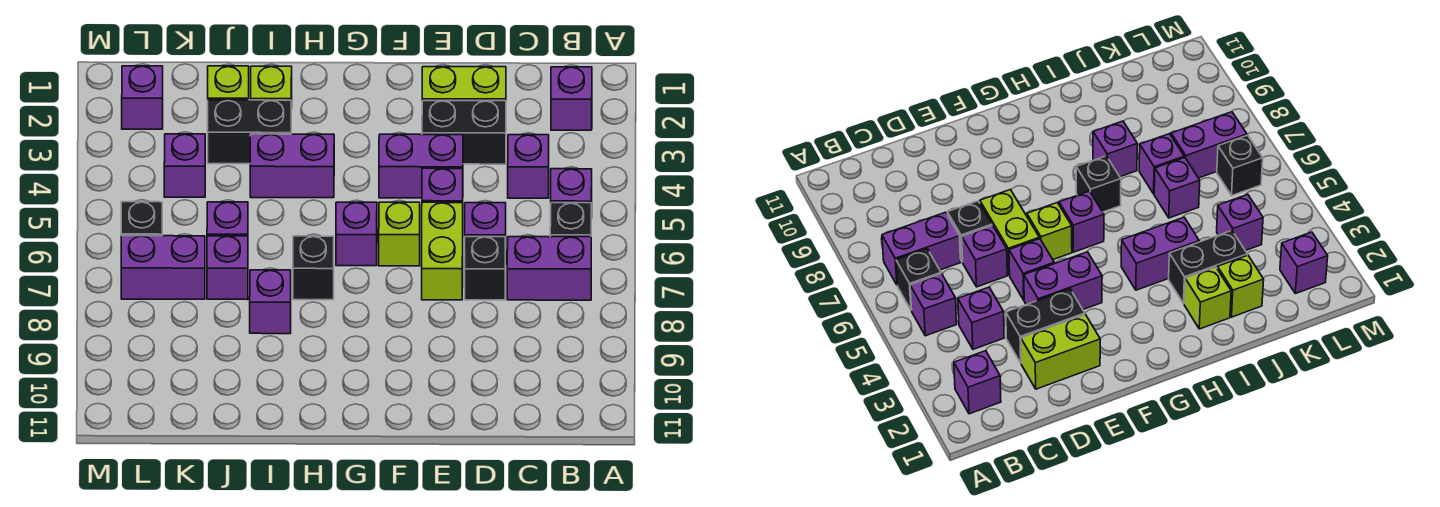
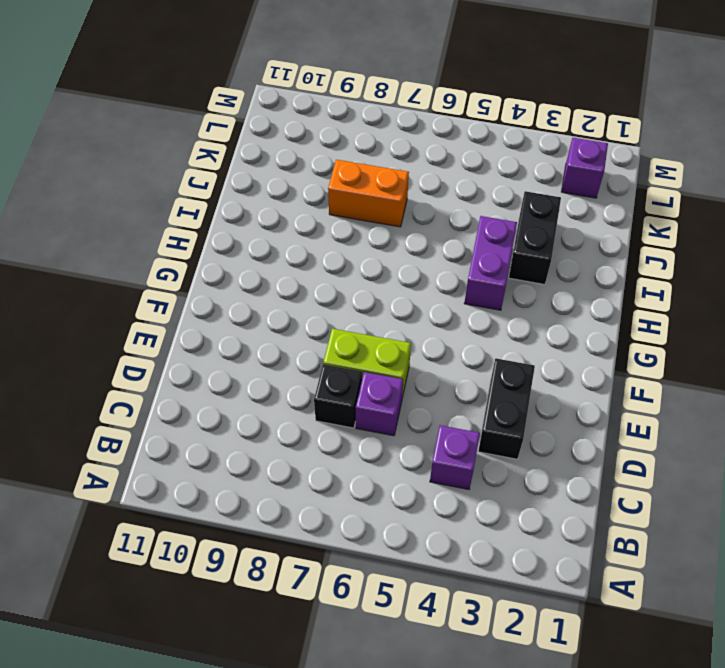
orange 1x2 brick [328,160,409,227] -> purple 1x1 brick [207,236,248,300]
none -> purple 1x1 brick [551,67,592,130]
none -> purple 1x1 brick [551,169,592,218]
none -> black 1x1 brick [550,203,591,237]

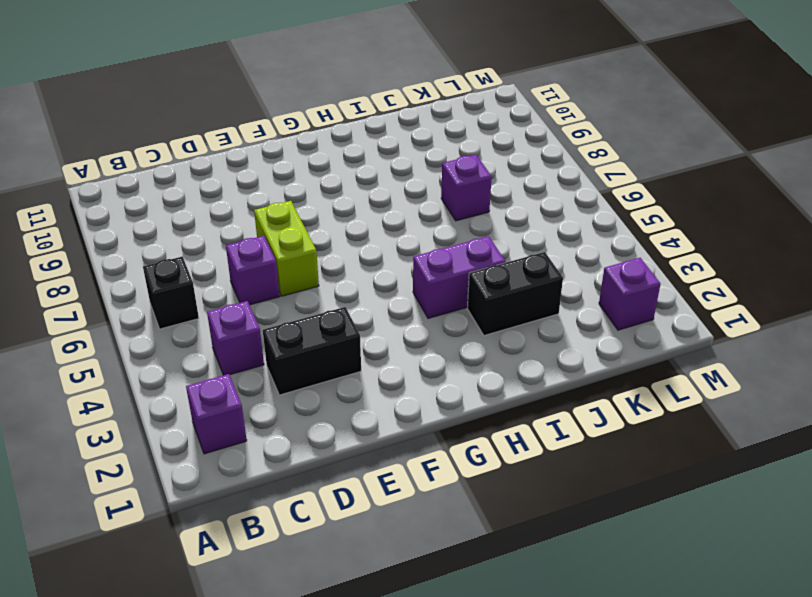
none -> purple 1x1 brick [551,169,592,218]
none -> purple 1x2 brick [507,237,591,300]
none -> lime 1x2 brick [422,67,506,101]

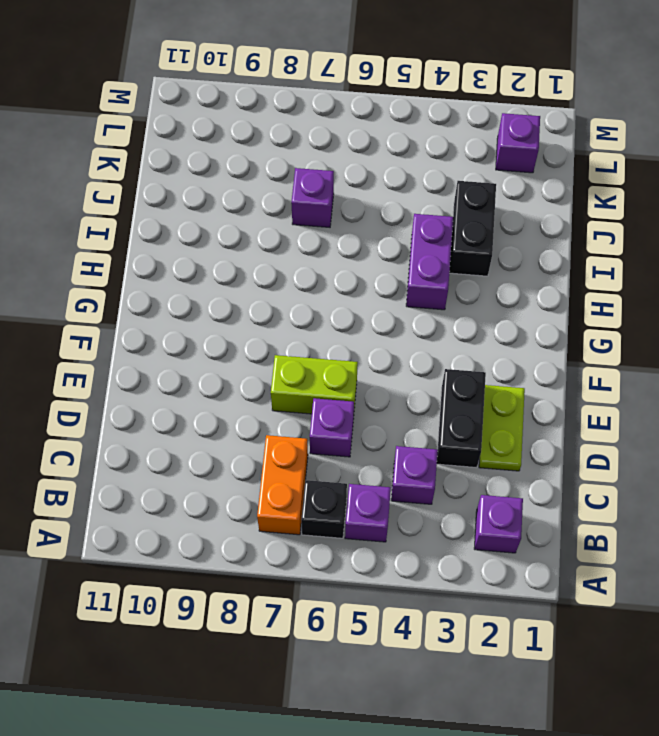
orange 1x2 brick [257,435,308,535] -> purple 1x2 brick [507,237,591,300]
lime 1x2 plate [479,385,525,471] -> lime 1x2 brick [422,67,506,101]
none -> black 1x1 brick [465,237,505,300]
none -> purple 1x2 brick [379,134,463,198]
none -> purple 1x1 brick [422,168,463,203]

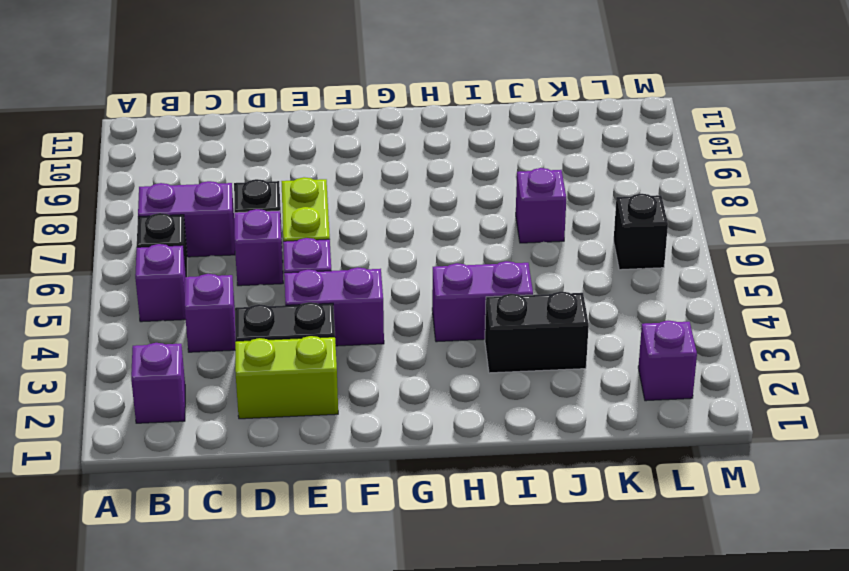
none -> lime 1x1 brick [379,202,420,266]
none -> purple 1x1 brick [336,202,377,266]
none -> black 1x1 brick [293,236,334,300]

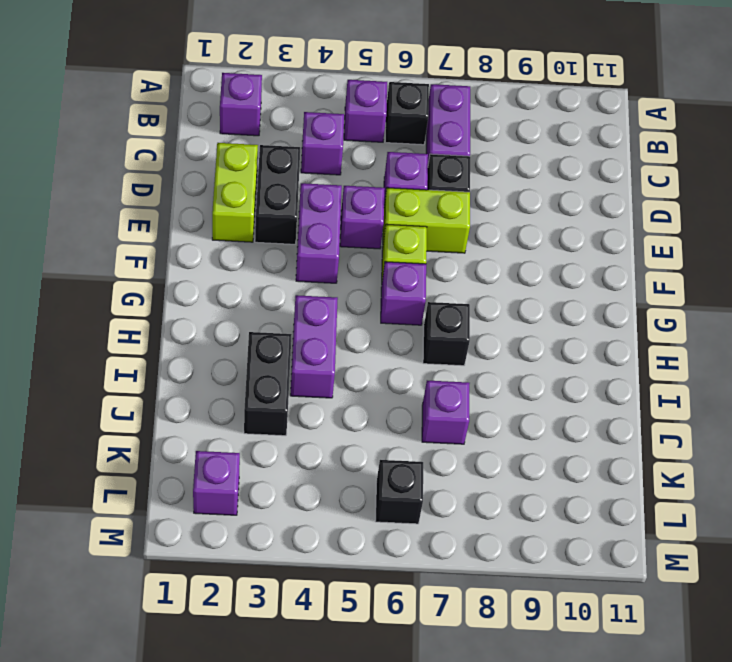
none -> lime 1x1 brick [251,66,292,108]
none -> purple 1x1 brick [250,270,291,334]
none -> lime 1x1 brick [208,66,249,100]

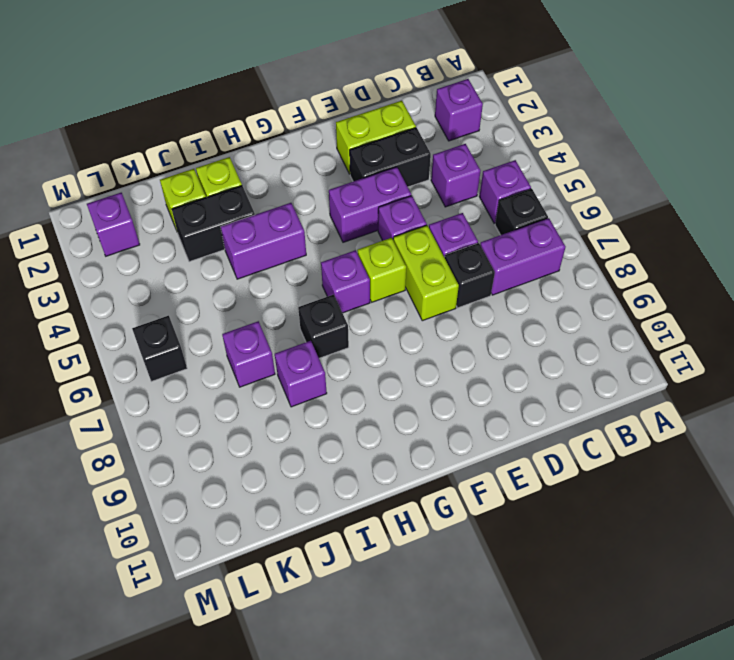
none -> purple 1x1 brick [207,202,248,236]
none -> purple 1x1 brick [164,134,205,197]
none -> purple 1x2 brick [121,236,205,299]

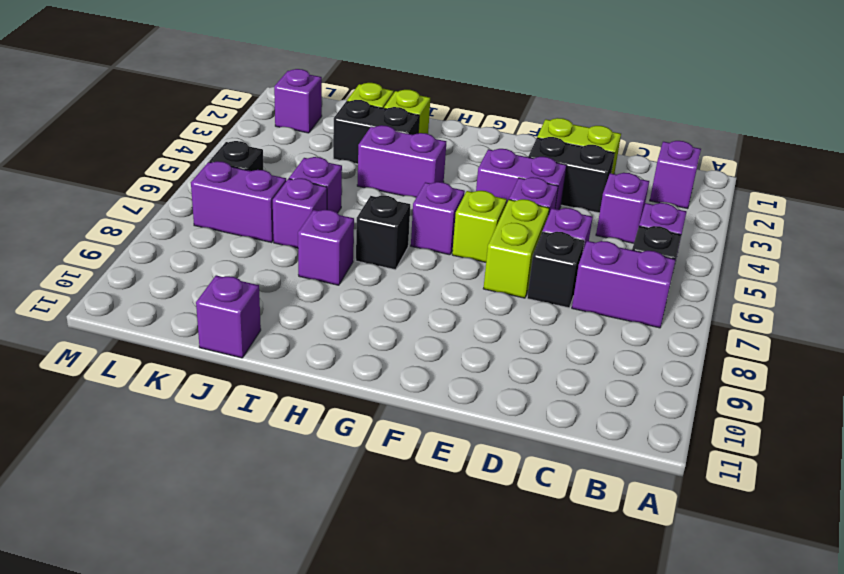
purple 1x1 brick [196,275,261,358] -> purple 1x1 brick moved to [164,134,205,197]

